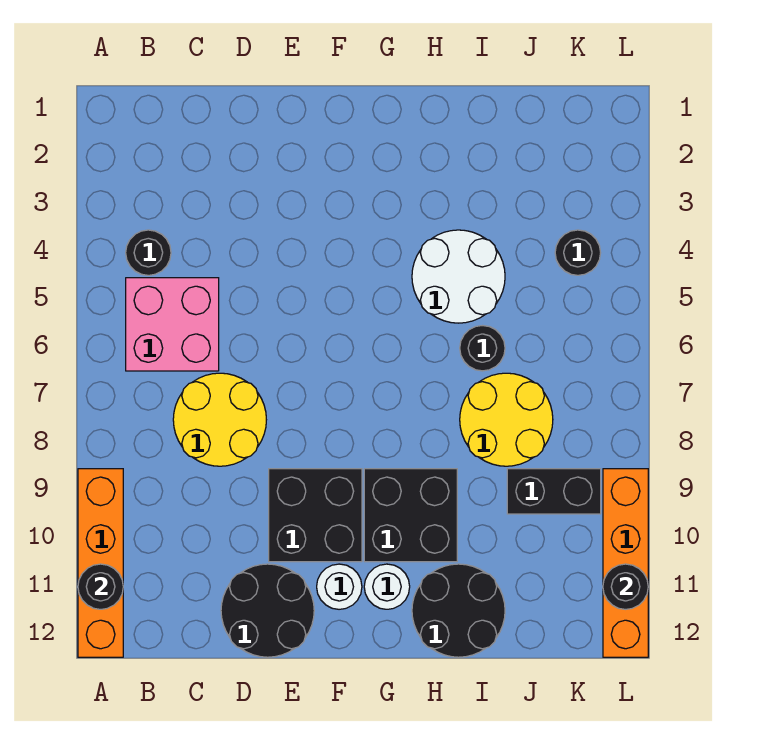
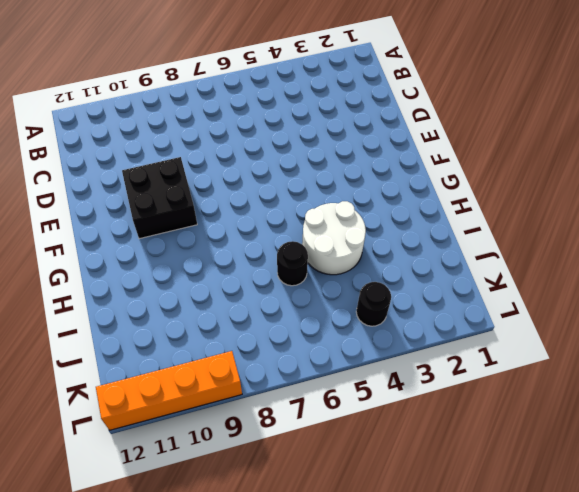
none -> orange 1x4 brick [78,469,123,657]
none -> black 1x1 round brick [126,230,171,275]
none -> pink 2x2 brick [126,278,219,371]

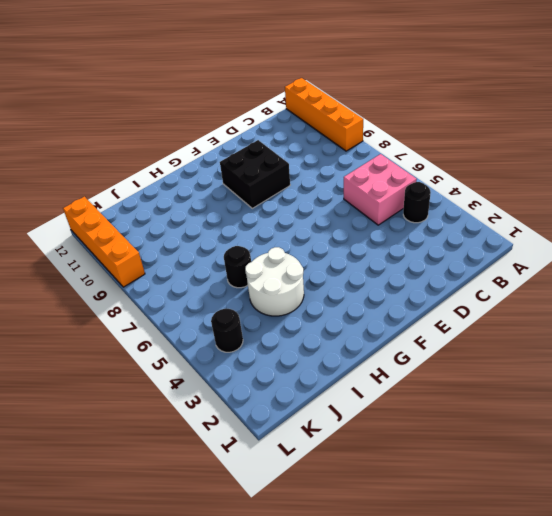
none -> yellow 2x2 round brick [173,373,266,466]
none -> black 2x2 round brick [221,564,314,657]
none -> white 1x1 round brick [317,564,362,609]

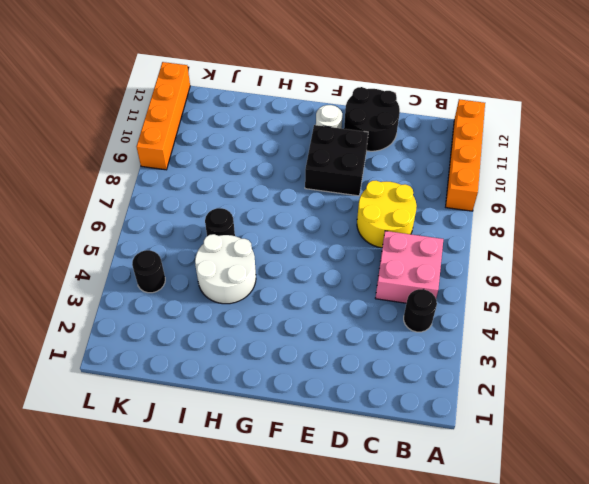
none -> black 2x2 brick [364,469,457,562]
none -> white 1x1 round brick [364,564,410,609]
none -> black 2x2 round brick [412,564,505,657]

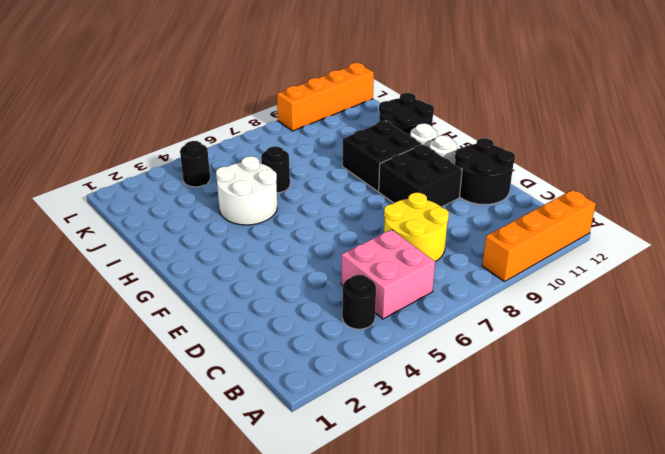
none -> yellow 2x2 round brick [460,373,553,466]
none -> black 1x2 brick [507,469,601,514]
none -> black 1x1 round brick [78,564,123,609]

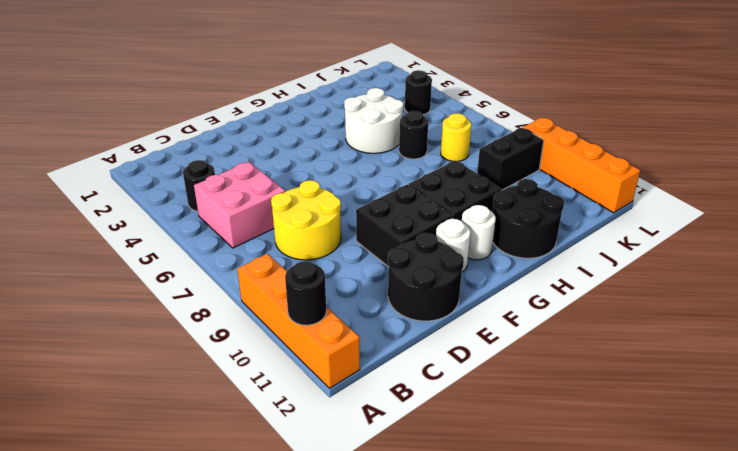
yellow 1x1 round brick [441,113,471,161] -> yellow 2x2 round brick [460,373,553,466]
none -> black 1x1 round brick [603,564,648,609]

